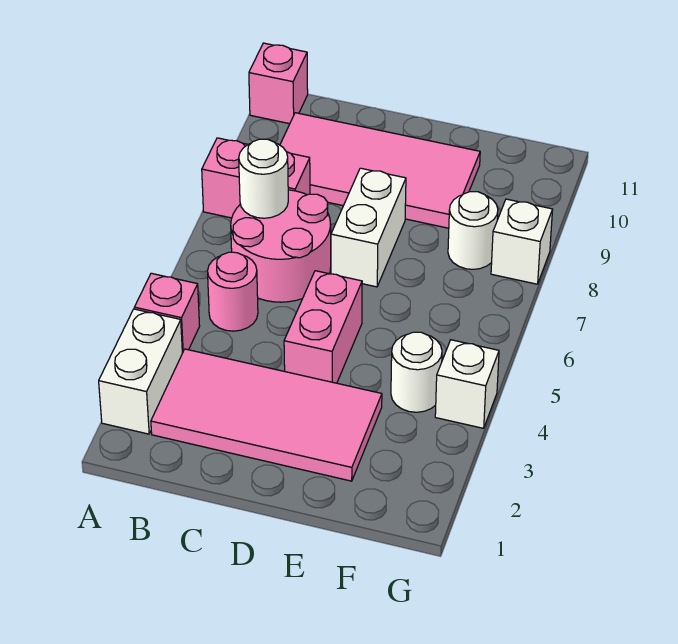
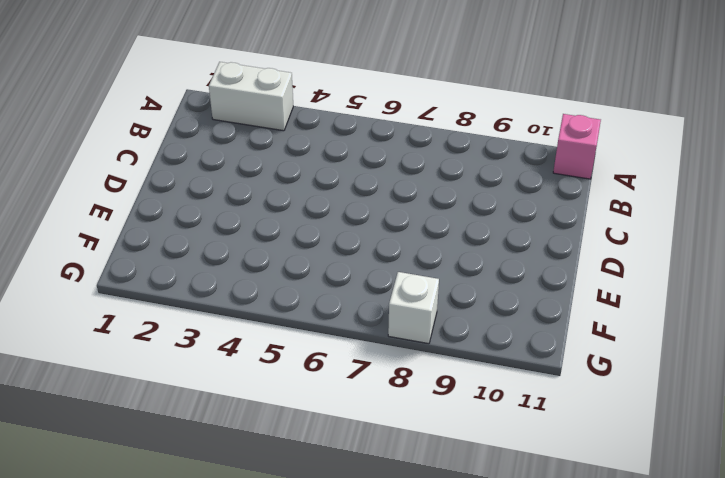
none -> pink 1x1 brick [134,273,200,353]
none -> pink 1x2 brick [202,138,310,218]
none -> pink 2x4 tile [151,349,382,481]

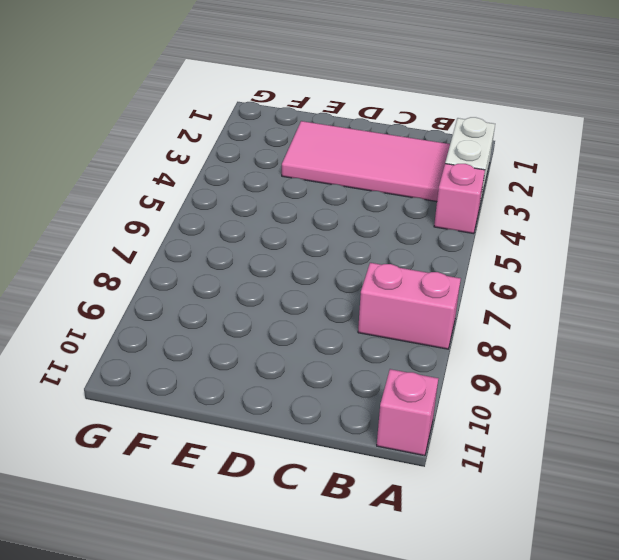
none -> pink 1x1 round brick [208,252,258,331]
none -> pink 2x2 round brick [231,190,331,302]
none -> pink 2x4 tile [280,113,480,228]

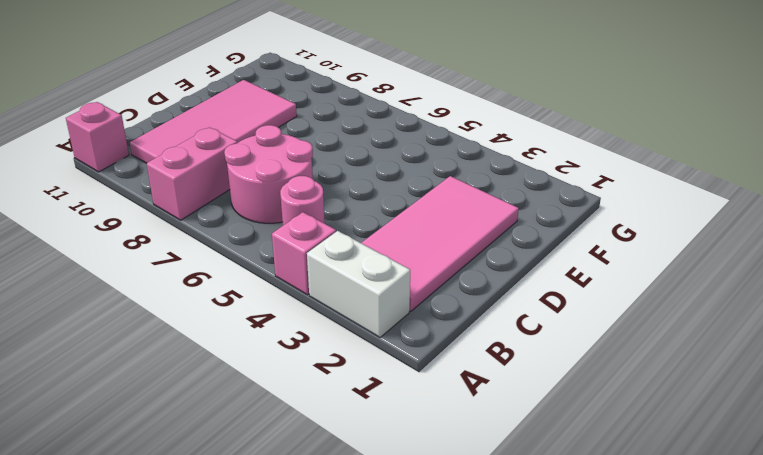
none -> pink 1x2 brick [284,271,362,383]
none -> white 1x2 brick [331,168,406,287]
none -> white 1x1 round brick [391,332,442,412]

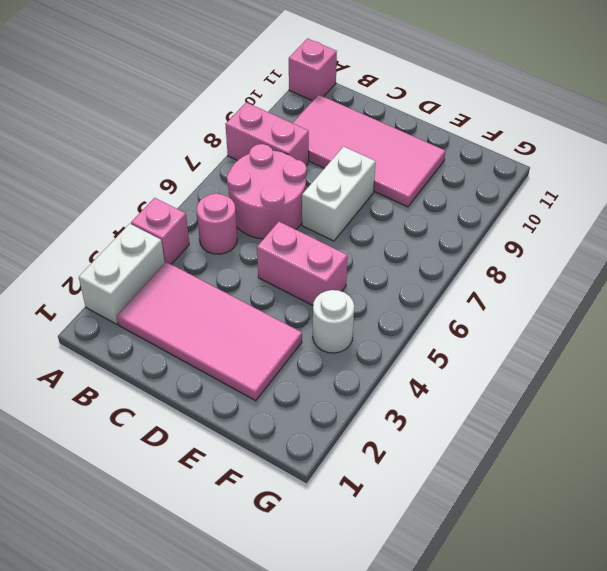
pink 1x2 brick [257,222,348,305] -> pink 1x2 brick turned to [284,271,362,383]
none -> white 1x1 round brick [448,192,498,269]
none -> white 1x1 brick [435,340,499,428]
none -> white 1x1 brick [491,199,553,284]

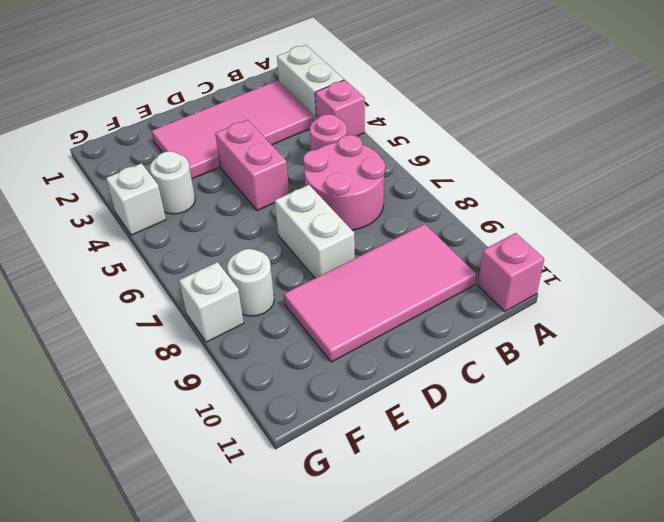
none -> pink 1x2 brick [202,138,310,218]
none -> white 1x1 round brick [239,139,288,218]

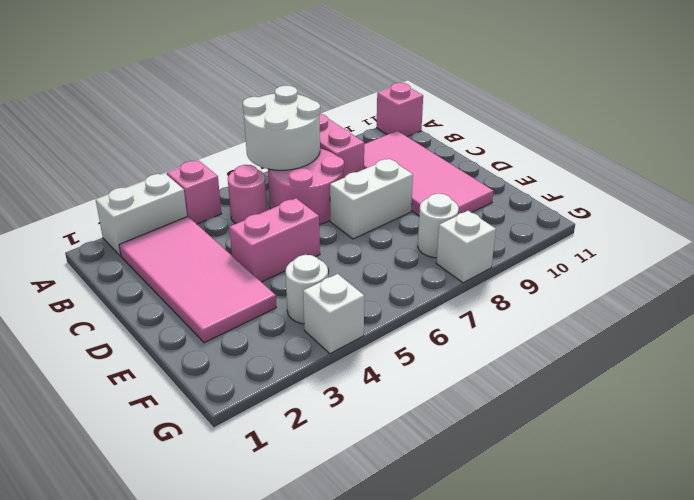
white 2x2 round brick [243,86,320,170] -> white 1x1 round brick [239,139,288,218]

